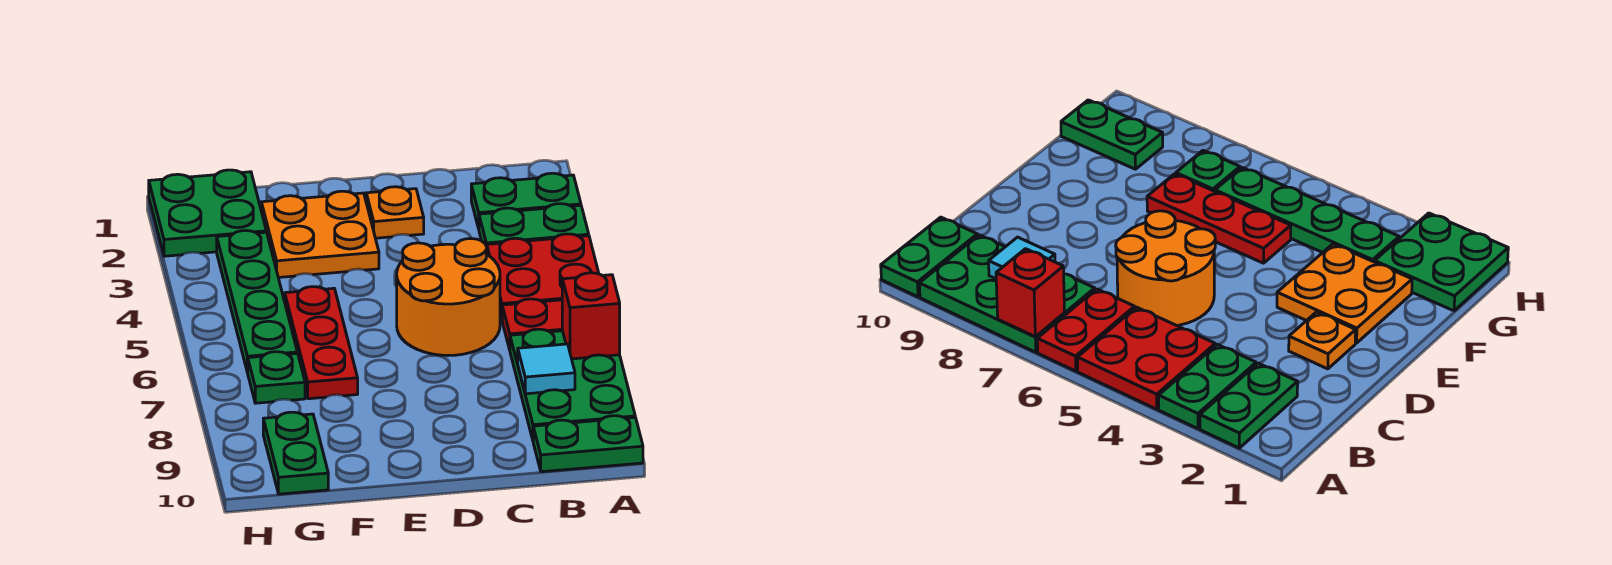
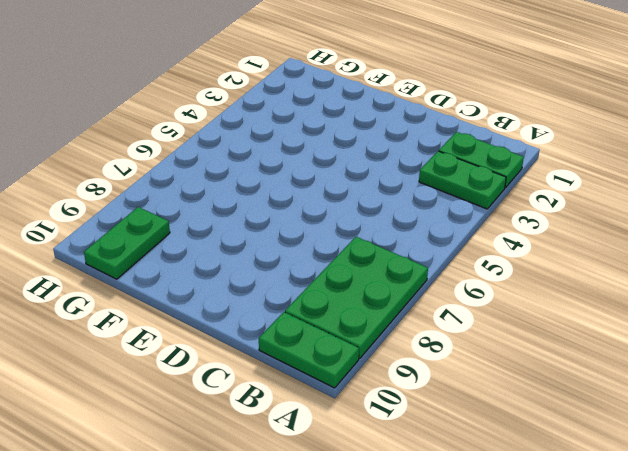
none -> red 2x2 plate [487,234,599,319]
none -> red 1x2 plate [502,299,562,350]
none -> orange 2x2 round brick [397,239,500,356]

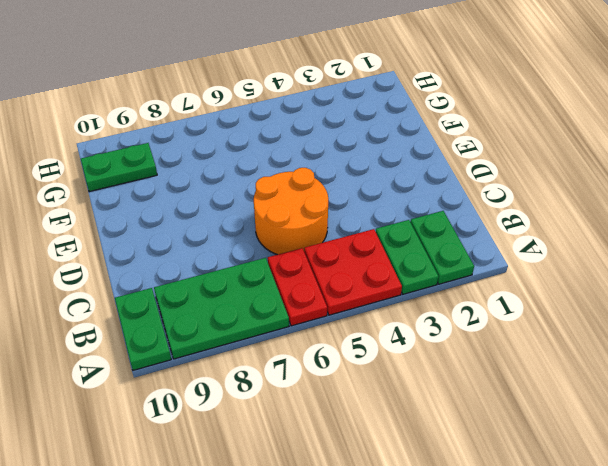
none -> orange 1x1 plate [366,187,424,238]
none -> orange 2x2 plate [261,191,379,278]
none -> red 1x3 plate [285,287,358,399]

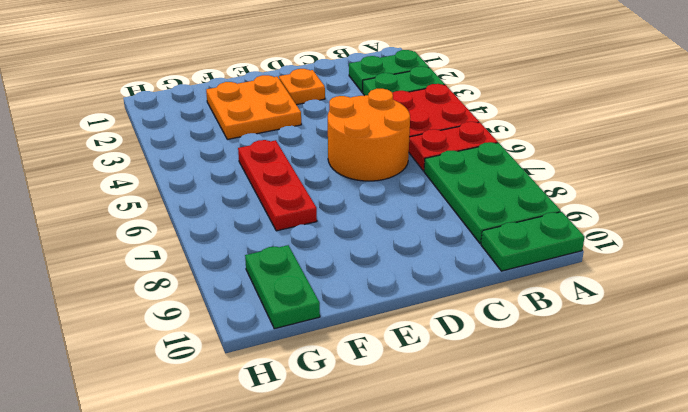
none -> green 2x2 plate [149,170,266,256]
none -> green 1x4 plate [217,230,297,373]
none -> green 1x1 plate [248,352,305,403]

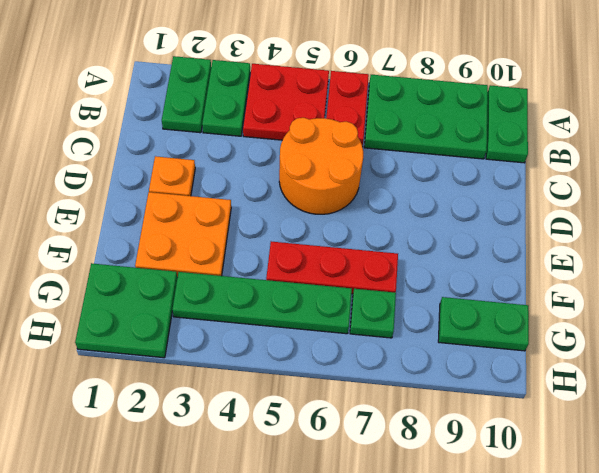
none -> red 1x1 brick [562,273,620,359]
none -> cyan 1x1 tile [518,344,575,394]

